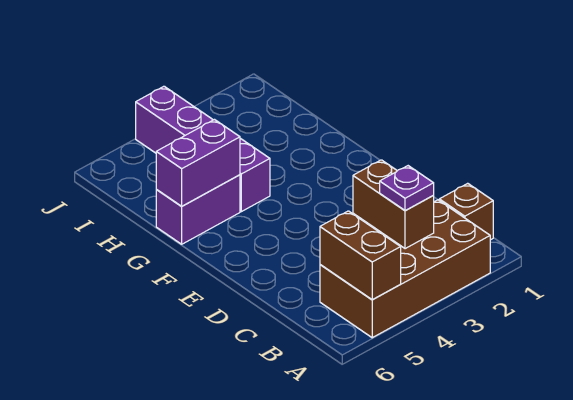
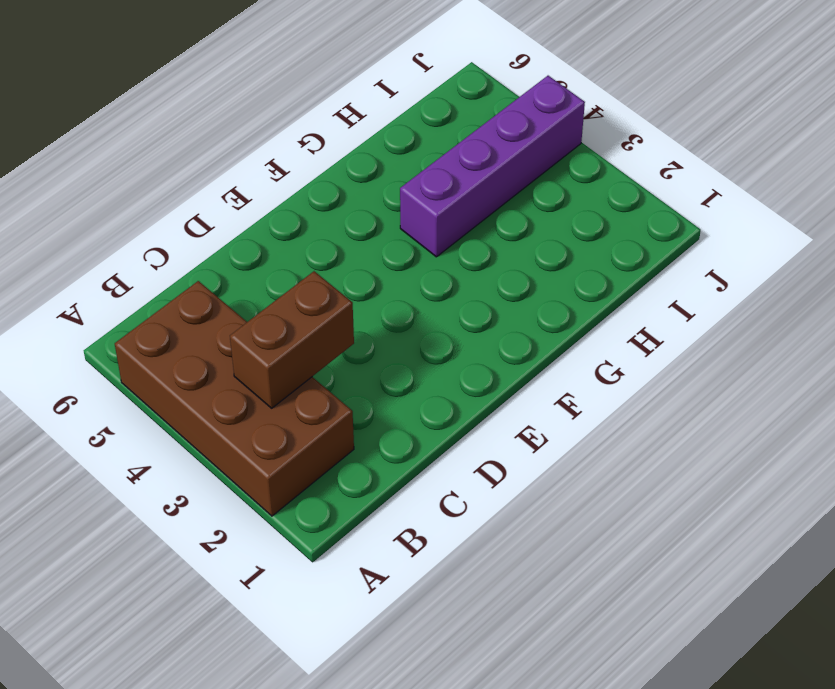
none -> brown 1x1 brick [439,183,493,240]
none -> purple 1x2 brick [156,175,240,244]

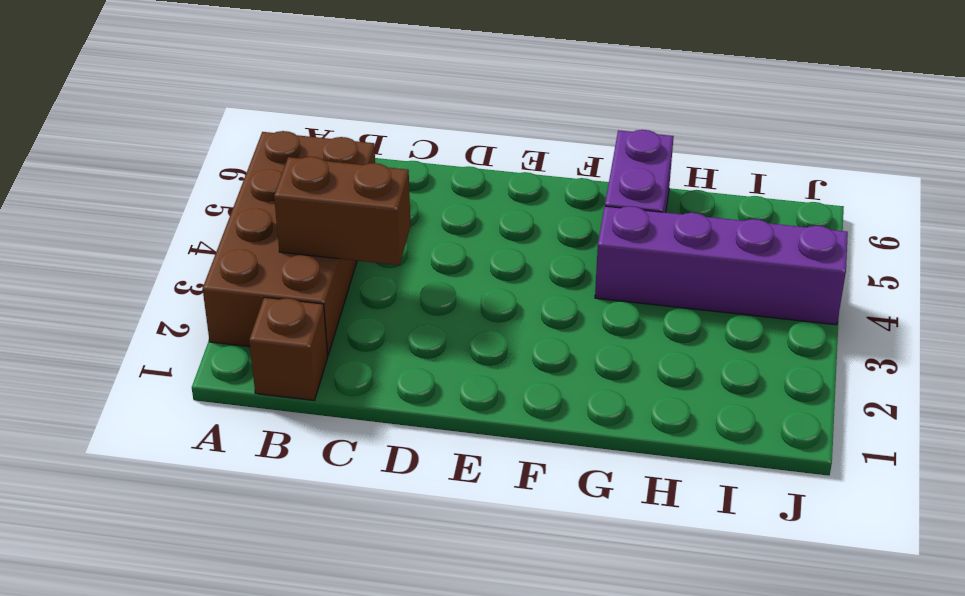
none -> brown 1x2 brick [320,211,401,300]
none -> purple 1x2 brick [156,120,240,206]

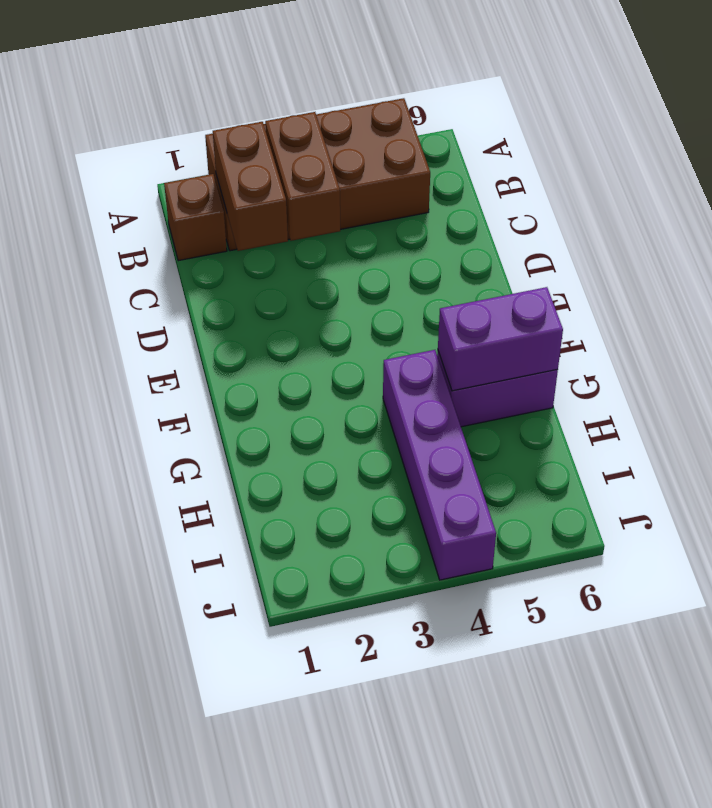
brown 1x2 brick [213,122,288,251] -> brown 1x2 brick moved to [320,211,401,300]
none -> purple 1x1 plate [380,166,434,211]

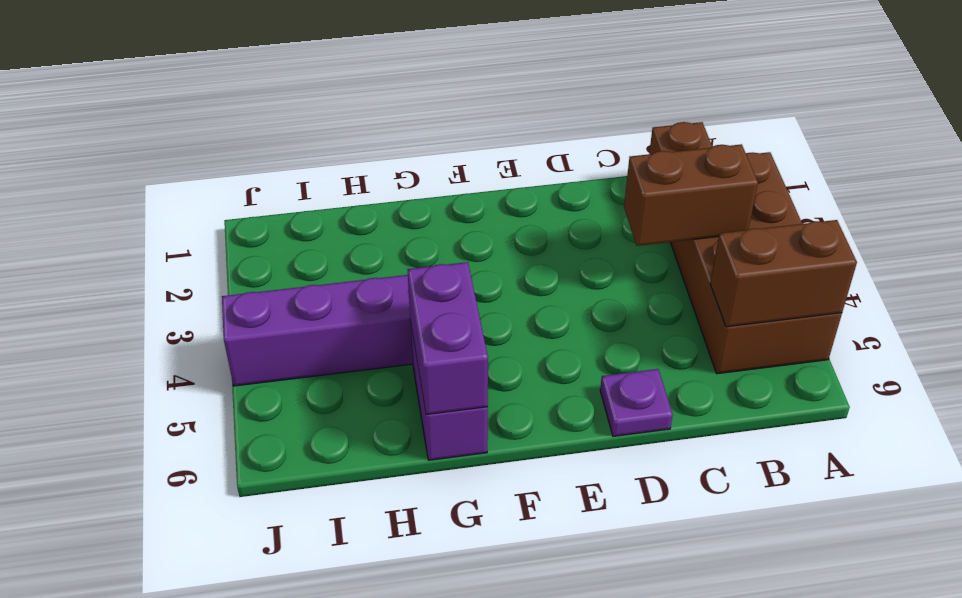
purple 1x1 plate [600,369,673,436] -> purple 1x1 plate moved to [380,166,434,211]

